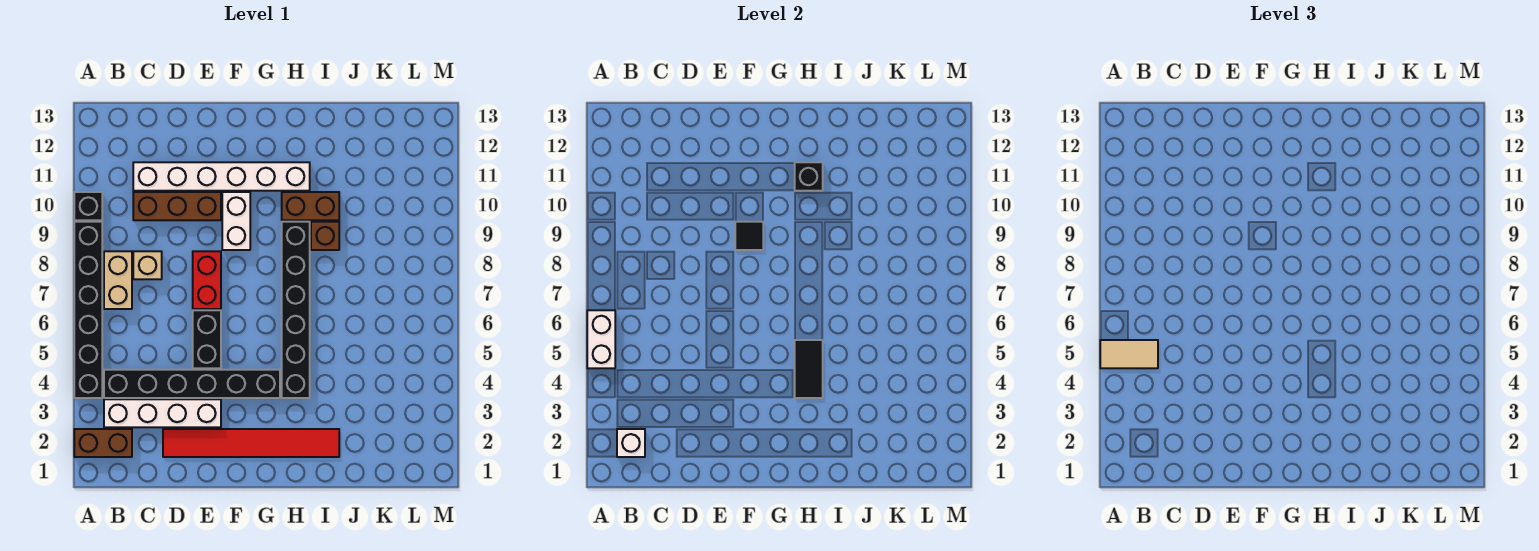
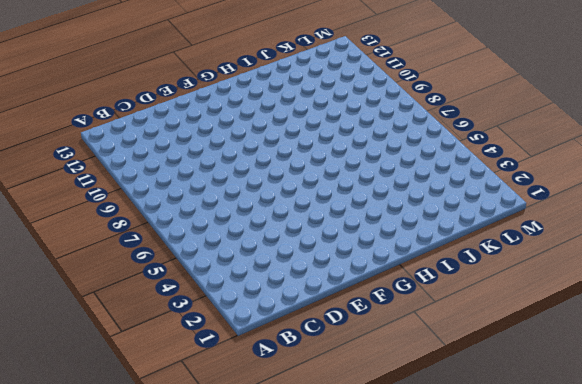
none -> brown 1x2 brick [74,429,132,457]
none -> black 1x6 brick [74,222,102,398]
none -> black 1x1 brick [74,192,102,220]

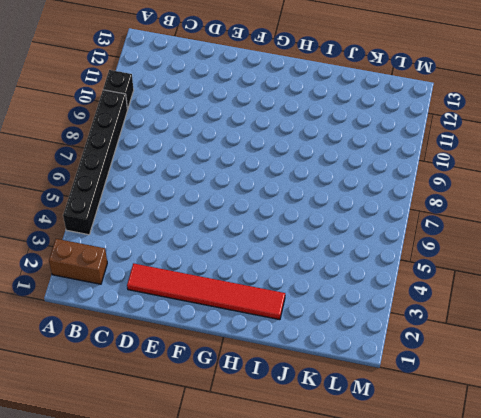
none -> white 1x4 brick [104,399,221,427]
none -> black 1x6 brick [104,370,280,398]
none -> tan 1x2 brick [104,251,132,309]

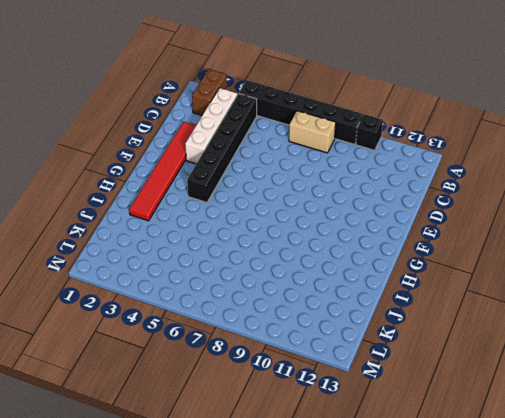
none -> tan 1x1 brick [133,251,162,279]
none -> brown 1x3 brick [133,192,221,220]
none -> white 1x6 brick [133,162,310,191]

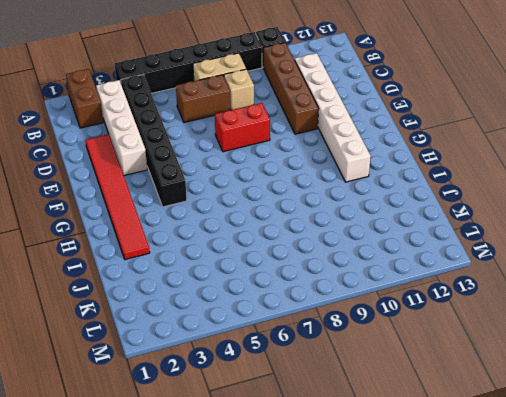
brown 1x4 brick [263,43,319,134] -> brown 1x3 brick [133,192,221,220]
brown 1x2 brick [176,75,230,122] -> brown 1x2 brick turned to [282,192,339,220]
none -> black 1x2 brick [193,310,221,368]
none -> white 1x2 brick [222,192,250,250]
none -> black 1x6 brick [282,222,310,398]

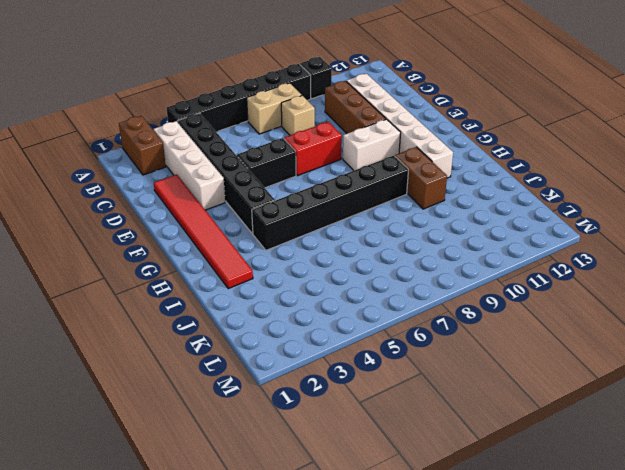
none -> brown 1x1 brick [311,222,339,250]
none -> white 1x2 brick [587,310,615,368]
none -> white 1x1 brick [617,429,645,457]

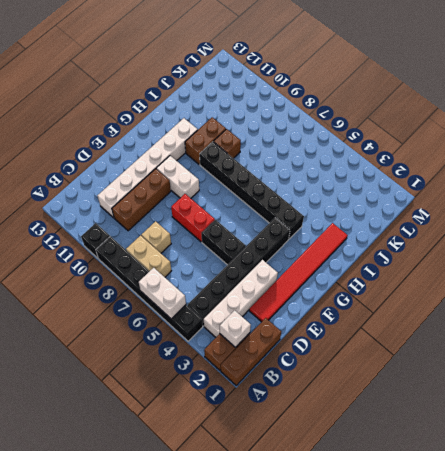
brown 1x3 brick [221,318,281,385] -> none
none -> black 1x1 tile [735,222,763,250]
none -> black 1x2 tile [795,340,823,398]
none -> black 1x1 brick [795,162,823,191]

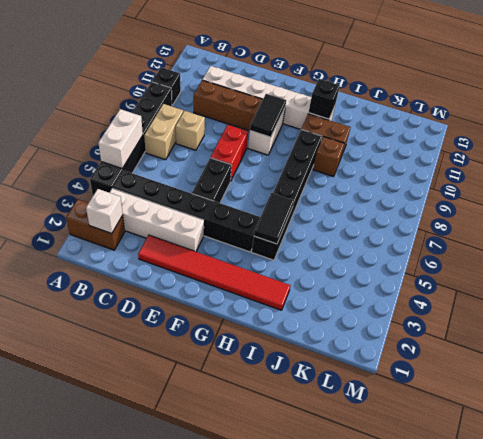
black 1x2 tile [250,94,286,137] -> black 1x1 tile [735,222,763,250]
none -> tan 1x2 tile [1100,340,1158,368]

